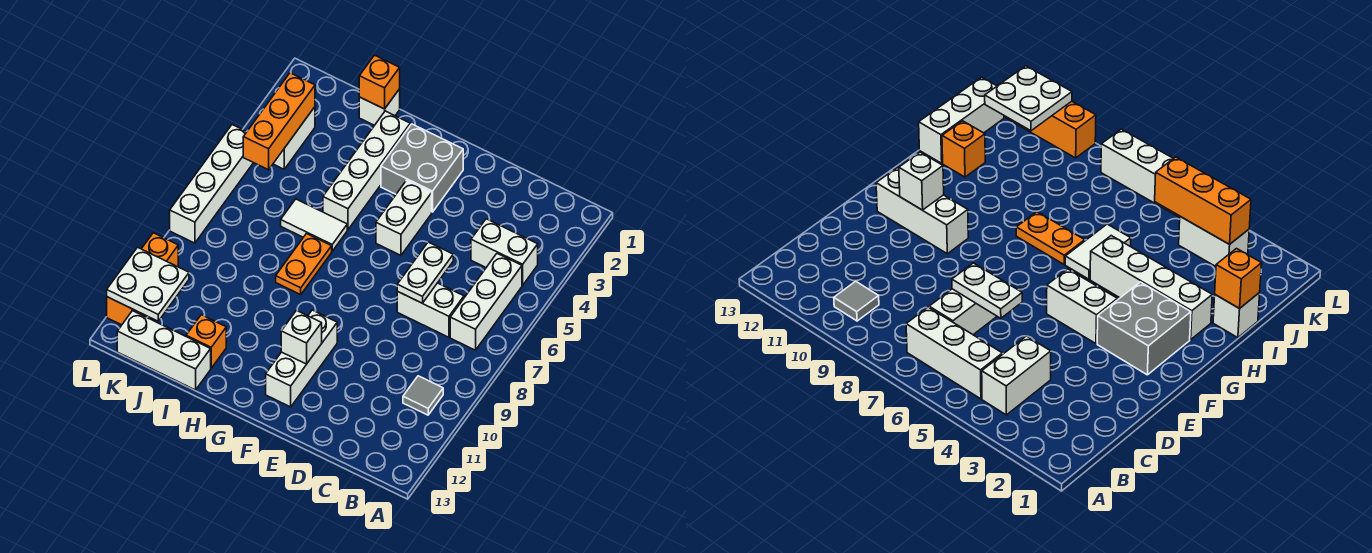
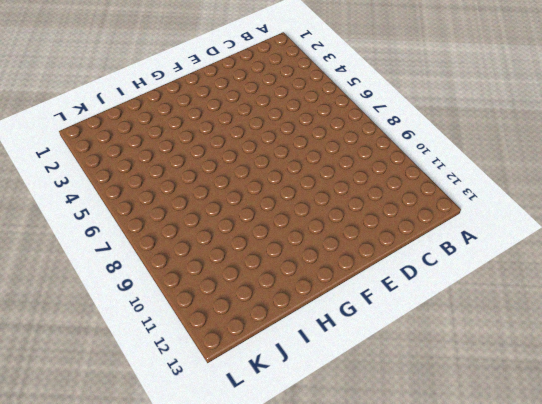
none -> white 1x2 brick [471,219,538,285]
none -> white 1x3 brick [450,254,522,350]
none -> grey 1x1 tile [403,376,443,415]

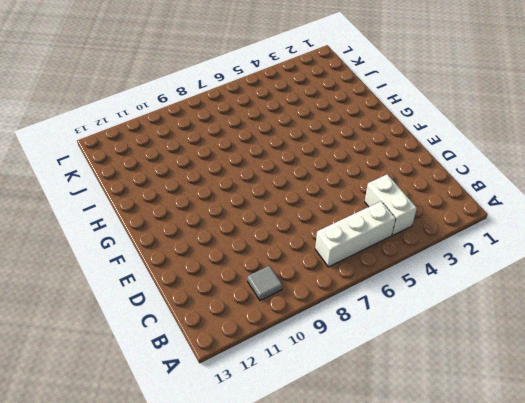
none -> white 1x2 brick [397,283,464,337]
none -> grey 2x2 brick [381,124,463,212]
none -> white 1x2 brick [376,180,432,255]

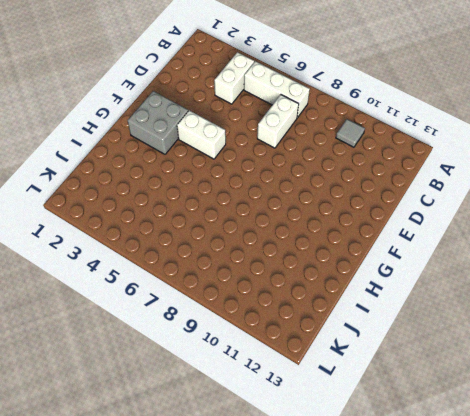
none -> white 1x3 brick [266,310,337,407]
none -> white 1x4 brick [323,111,410,230]
none -> white 1x2 tile [281,199,347,251]

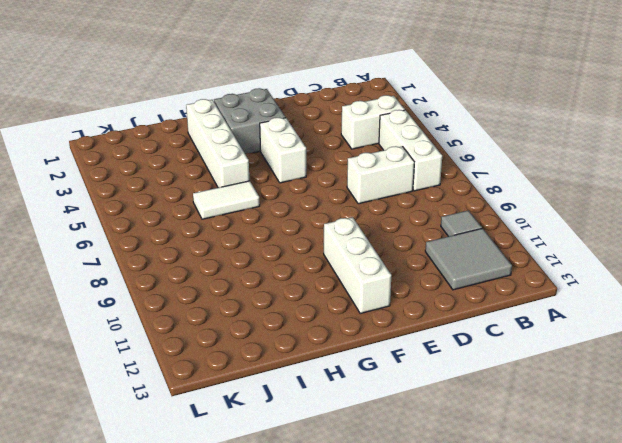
grey 2x2 tile [425,228,512,290] -> none
none -> orange 1x2 plate [276,234,332,295]
none -> white 1x1 brick [359,89,400,125]
none -> orange 1x1 brick [186,315,226,368]

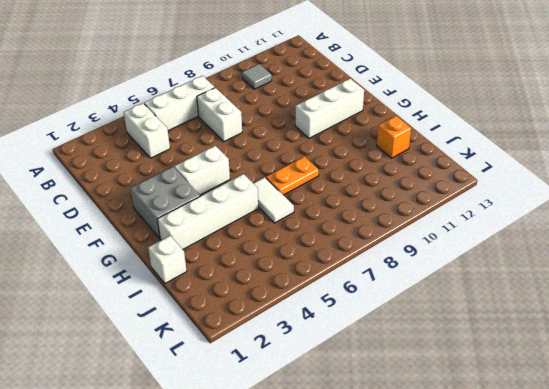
none -> white 1x3 brick [117,311,211,390]
none -> white 1x2 brick [273,107,315,169]
none -> white 1x4 brick [170,125,253,243]

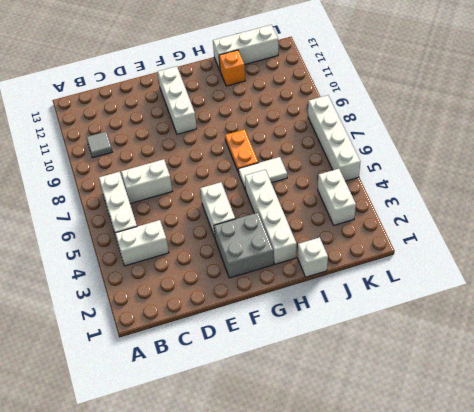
none -> orange 1x3 brick [107,233,178,325]
none -> white 1x2 plate [397,242,453,303]
none -> white 1x1 brick [281,311,322,364]

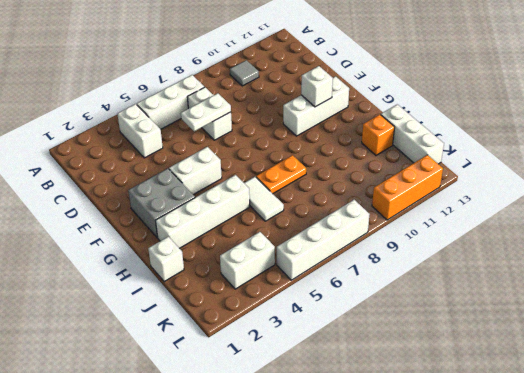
none -> orange 1x1 brick [359,55,400,109]
none -> orange 1x3 brick [243,73,315,170]
none -> white 2x2 plate [107,247,189,321]

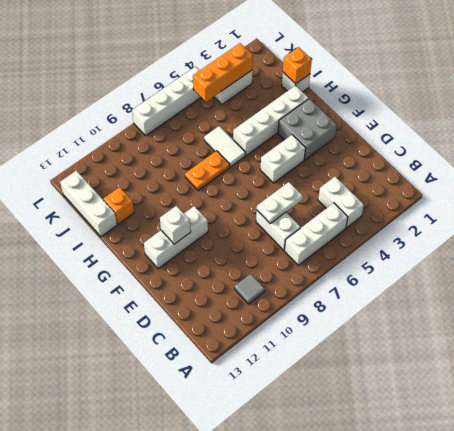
none -> orange 1x3 brick [107,233,178,325]
none -> white 2x2 plate [107,247,189,321]

